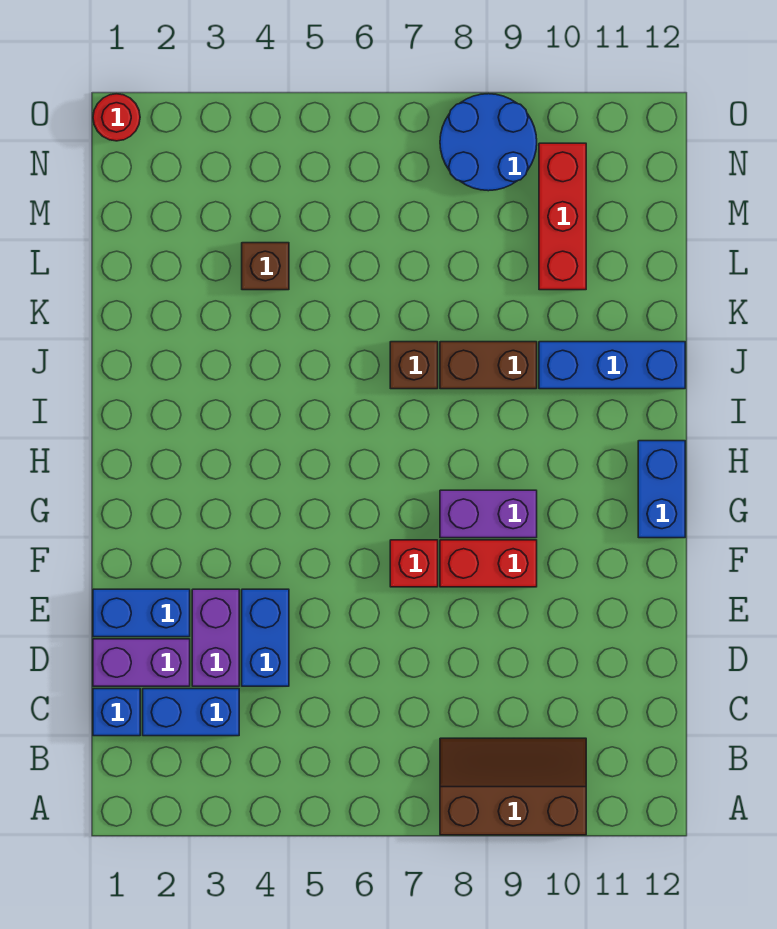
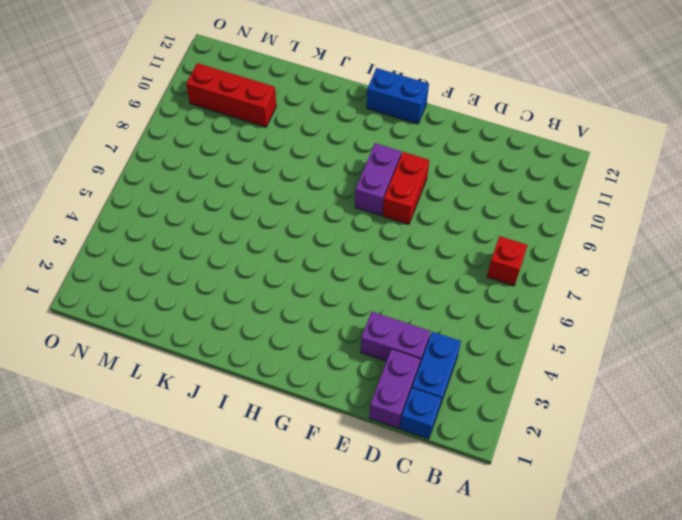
red 1x1 brick [487,236,527,286] -> red 1x1 brick moved to [390,540,438,587]
none -> brown 2x3 slope [440,738,586,835]
none -> blue 1x2 brick [242,589,289,686]
none -> blue 1x2 brick [93,589,190,637]

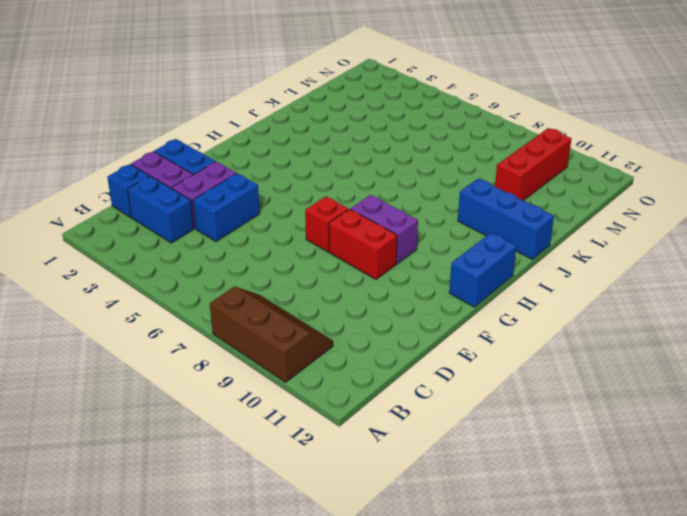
none -> brown 1x1 brick [390,342,438,389]
none -> brown 1x2 brick [440,342,537,389]
none -> brown 1x1 brick [242,243,289,290]

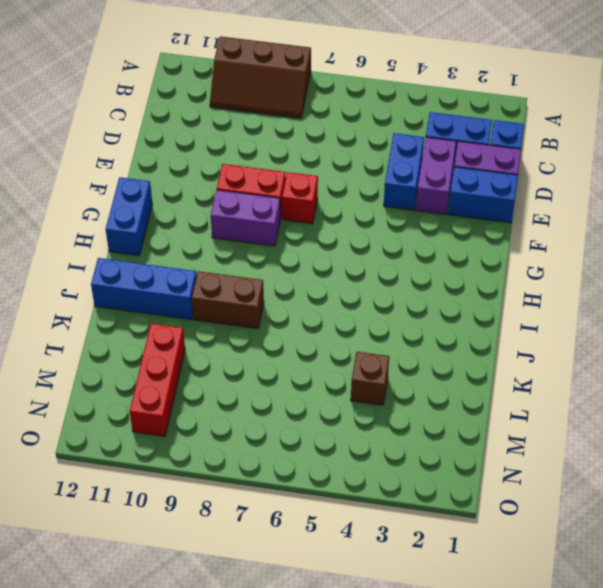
none -> brown 1x1 brick [390,342,438,389]
none -> blue 2x2 round brick [440,94,537,191]
none -> red 1x1 round brick [93,94,140,141]

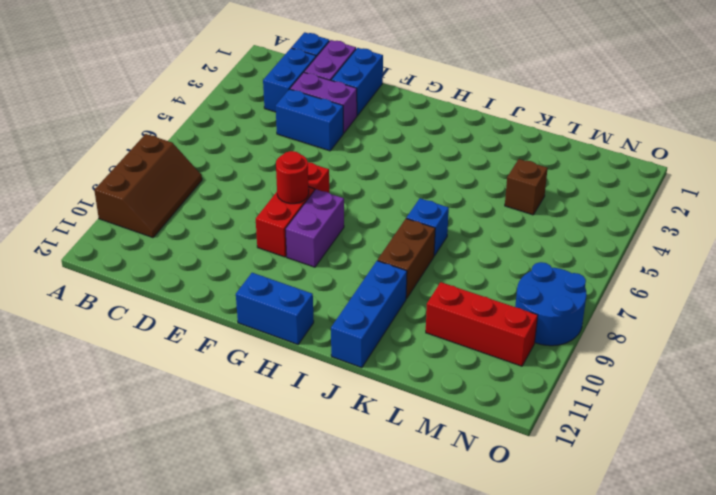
red 1x1 round brick [276,151,309,204] -> red 1x1 round brick moved to [93,94,140,141]
blue 1x1 brick [406,198,449,256] -> brown 1x1 brick [390,342,438,389]

